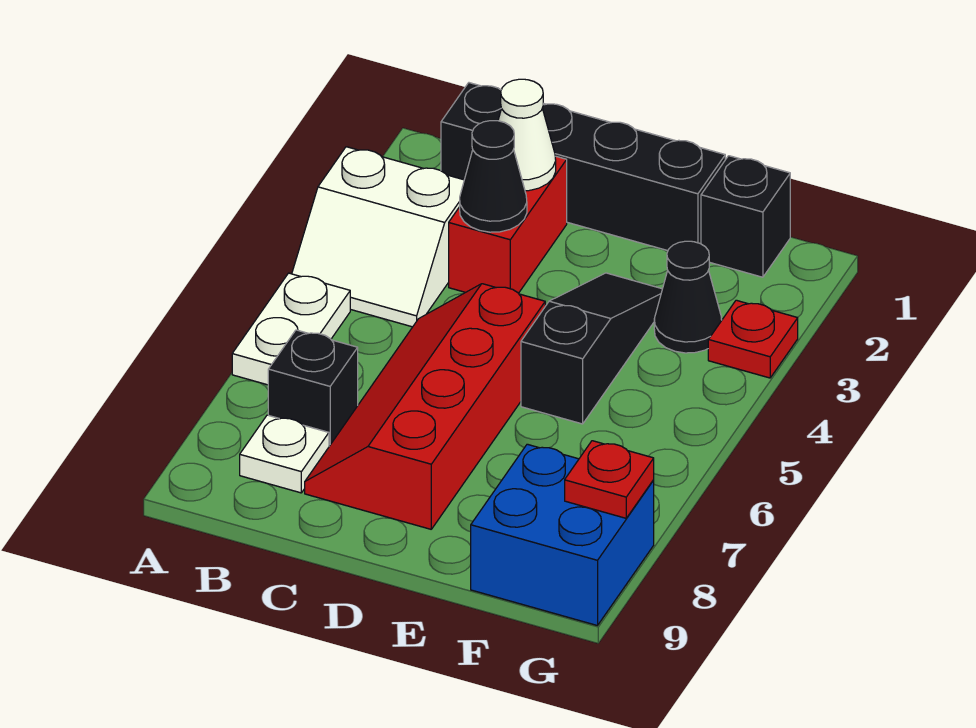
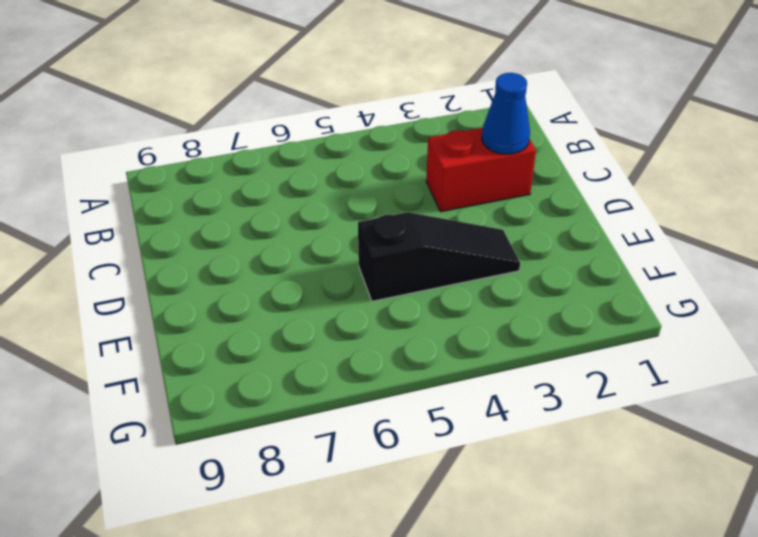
blue 1x1 cone [482,73,530,154] -> white 1x1 cone [498,79,556,191]
none -> white 2x2 slope [292,147,464,327]
none -> white 1x2 plate [232,273,350,385]
none -> black 1x4 brick [441,83,725,251]

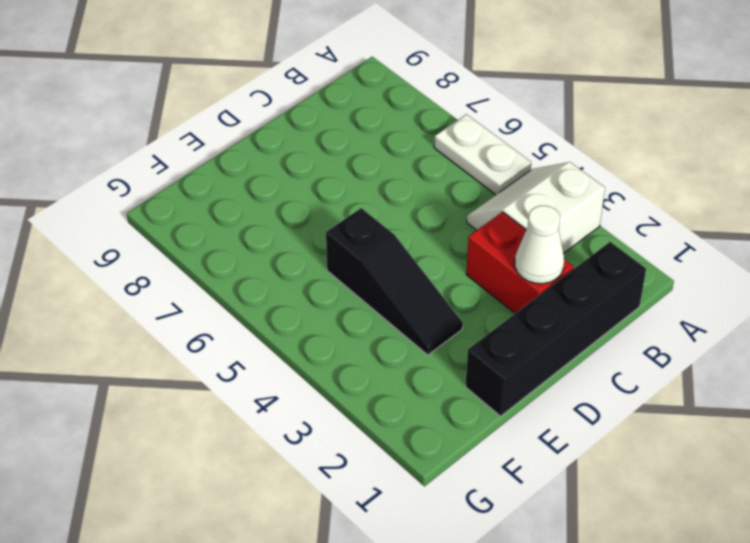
none -> black 1x1 brick [268,330,358,446]
none -> white 1x1 plate [240,415,329,493]
none -> red 2x4 slope [305,284,545,529]

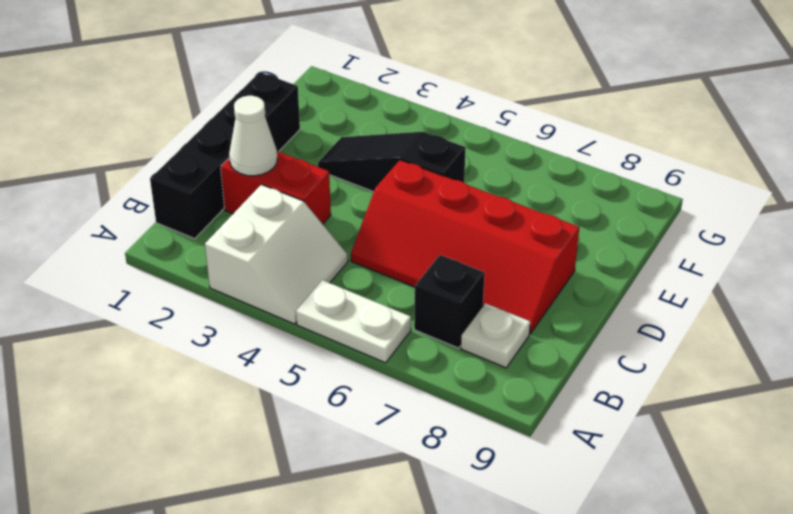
none -> black 1x1 brick [701,156,790,277]
none -> black 1x1 cone [654,241,722,353]
none -> blue 2x2 brick [471,444,654,626]

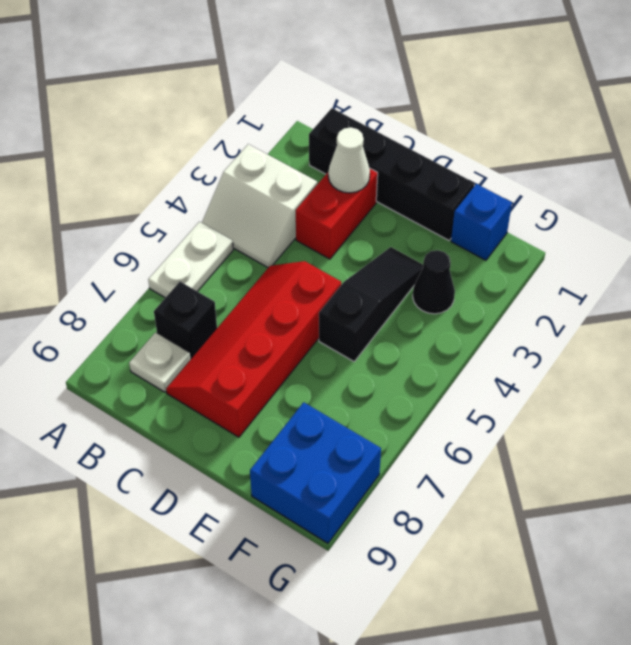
blue 1x1 brick [451,184,512,260] -> black 1x1 brick [701,156,790,277]
none -> red 1x1 plate [708,300,798,378]
none -> black 1x1 cone [460,121,527,232]
none -> red 1x1 plate [565,441,654,518]

